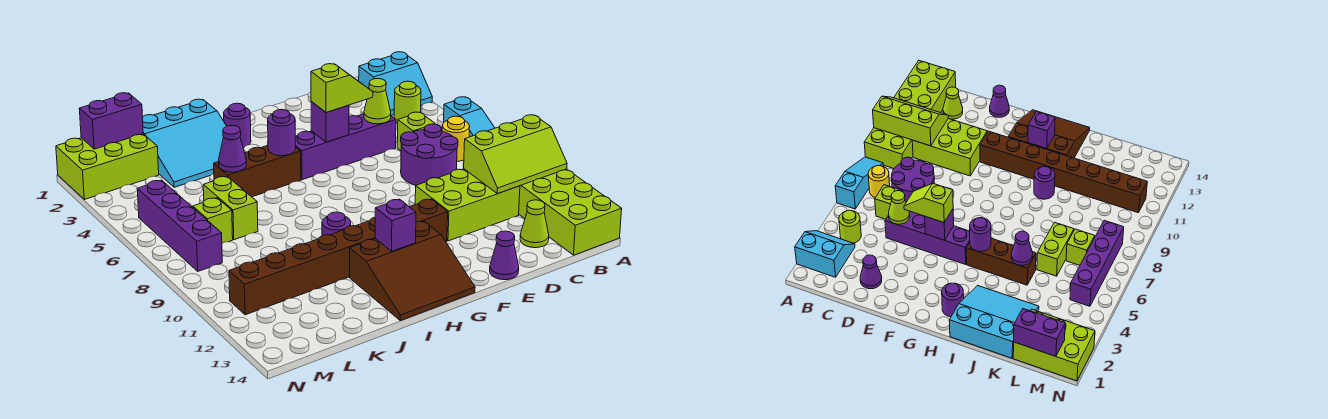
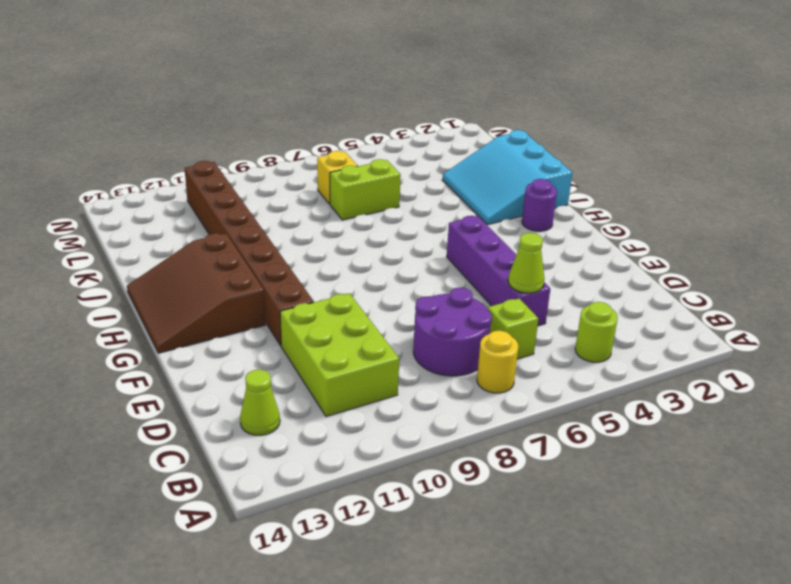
yellow 1x1 brick [317,151,357,204] -> lime 1x1 brick [193,198,233,243]
none -> cyan 2x2 slope [359,52,432,115]
none -> cyan 1x3 slope [444,97,495,137]
none -> lime 2x6 brick [519,169,622,255]
none -> purple 1x1 cone [860,255,882,289]

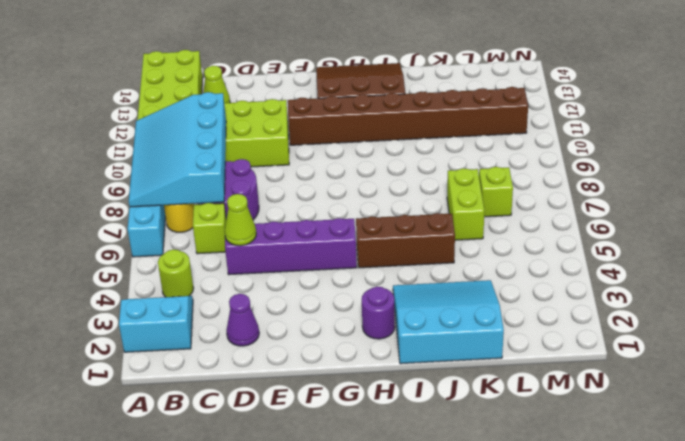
cyan 3x4 slope [129,92,226,207] -> lime 2x3 slope [464,115,567,194]
none -> purple 1x1 cone [490,231,519,280]
none -> purple 1x1 round brick [322,212,351,236]
none -> lime 2x3 brick [56,134,159,200]
none -> purple 1x4 brick [137,180,222,271]

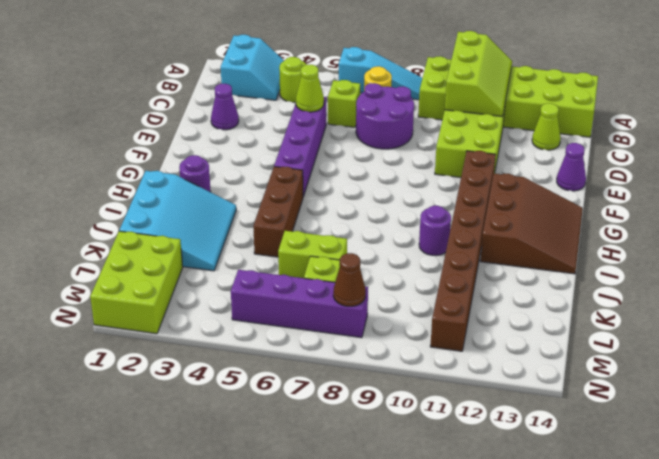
brown 1x1 cone [333,253,366,306] -> none
none -> purple 1x1 brick [311,102,349,142]
none -> purple 1x1 round brick [268,110,295,156]
none -> purple 1x1 brick [375,199,416,251]
none -> purple 1x1 cone [219,126,246,172]

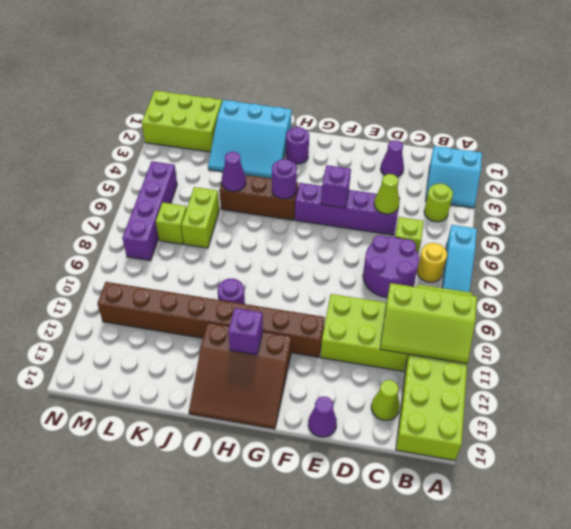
none -> purple 1x2 brick [79,93,143,149]
none -> lime 1x2 slope [311,64,373,113]

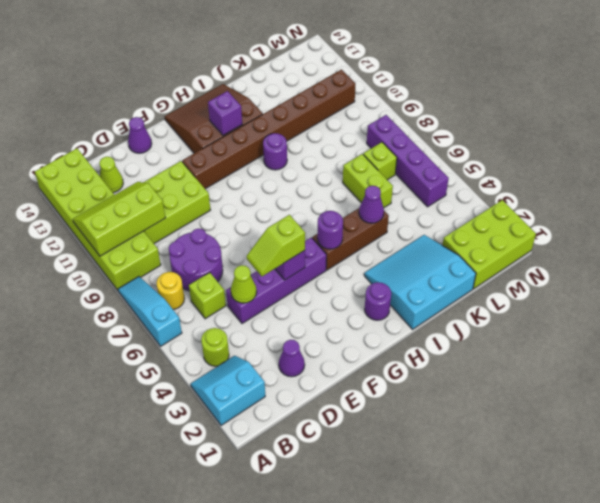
none -> purple 1x2 brick [79,93,143,149]

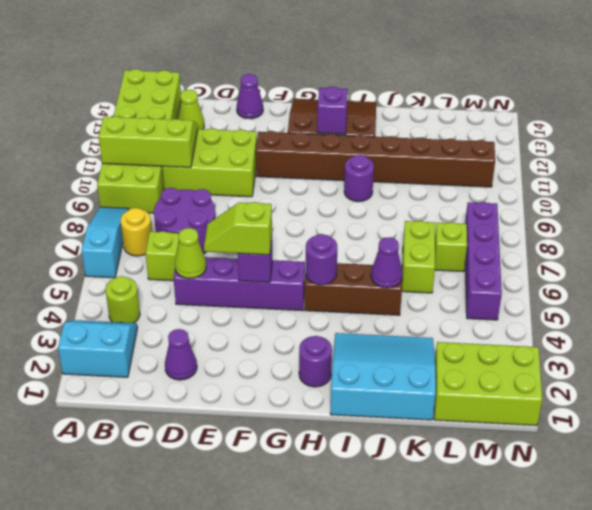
none -> purple 1x2 brick [79,93,143,149]

